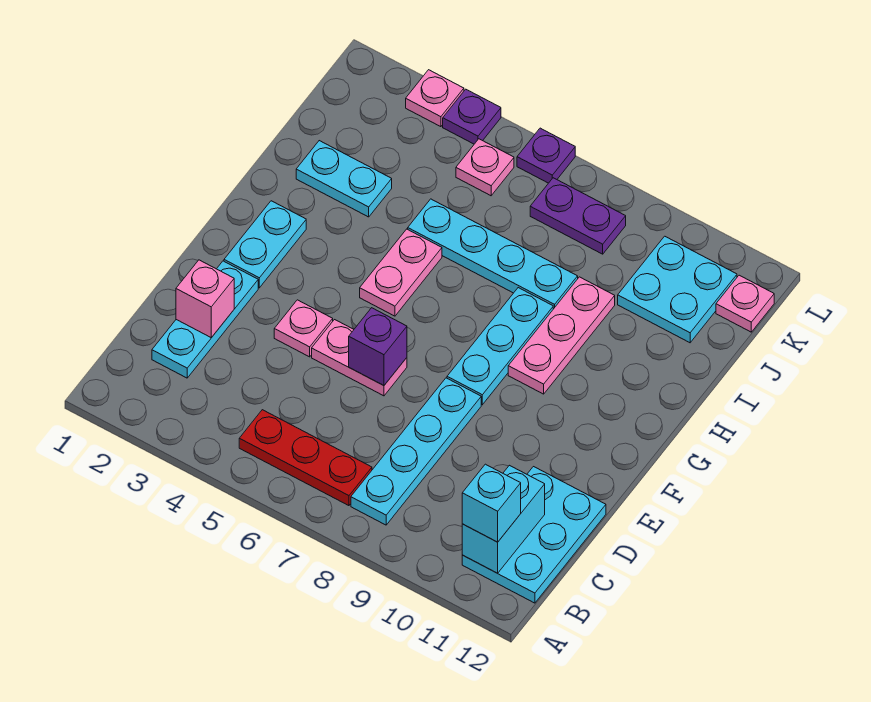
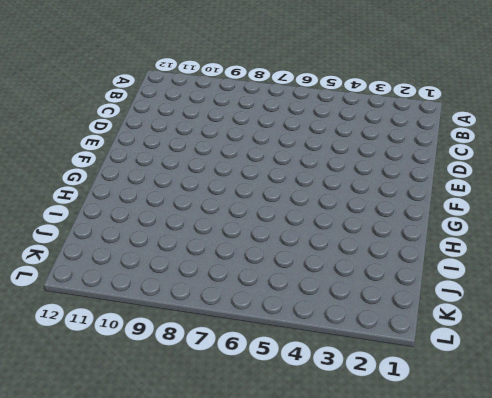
none -> red 1x3 plate [239,410,372,506]
none -> cyan 1x4 plate [351,378,481,525]
none -> cyan 2x3 plate [462,467,606,603]

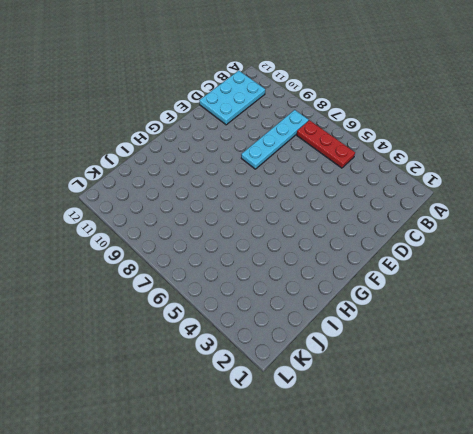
none -> cyan 1x3 plate [152,261,258,378]
none -> pink 1x1 plate [274,300,333,357]
none -> pink 1x2 plate [312,320,407,396]

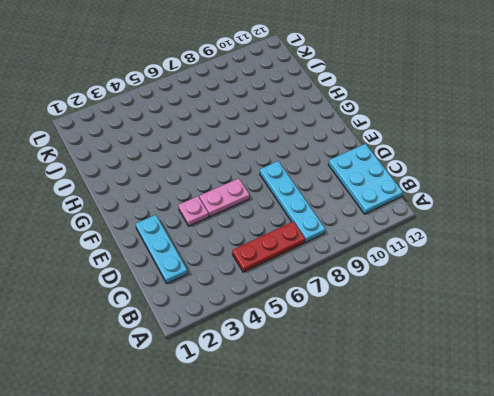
none -> cyan 1x2 plate [224,201,306,288]
none -> cyan 1x3 plate [447,288,553,405]
none -> pink 1x2 plate [360,229,442,316]

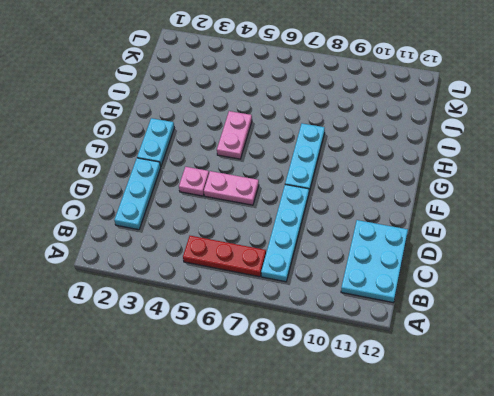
none -> pink 1x3 plate [508,277,615,394]
none -> cyan 1x2 plate [296,141,392,217]
none -> cyan 1x4 plate [408,199,578,309]

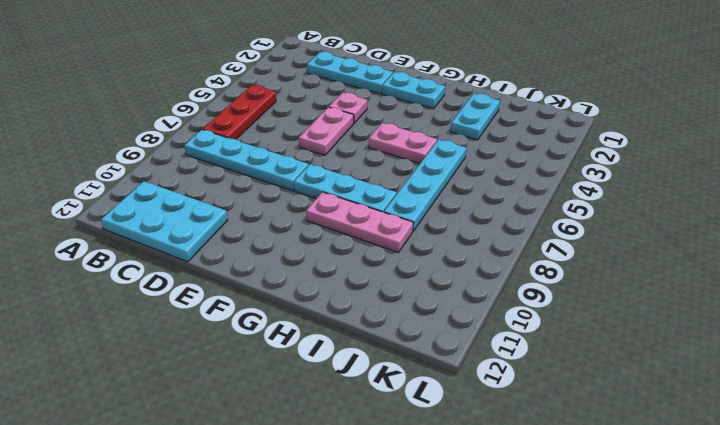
none -> cyan 2x2 plate [618,236,737,343]
none -> pink 1x1 plate [456,139,514,196]
none -> purple 1x2 plate [530,178,626,254]

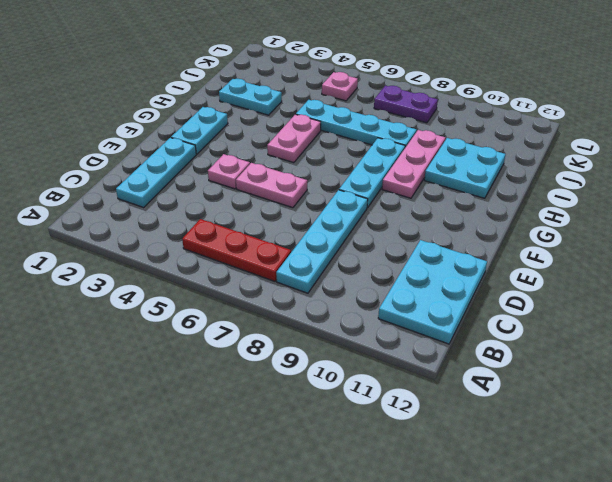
cyan 2x2 plate [424,138,506,198] -> cyan 2x2 plate moved to [618,236,737,343]
none -> pink 1x1 plate [716,275,774,332]
none -> pink 1x1 plate [406,70,464,127]
none -> purple 1x1 plate [443,89,501,144]

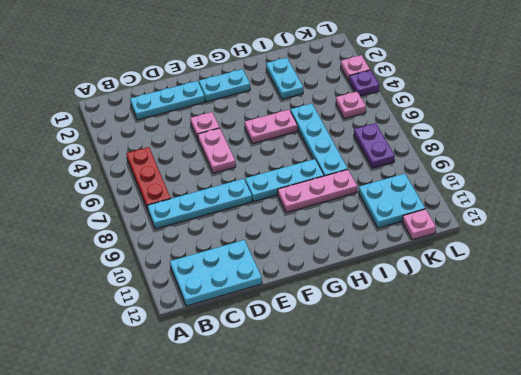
none -> purple 1x1 plate [517,128,575,183]
none -> cyan 1x2 brick [462,465,545,573]
none -> pink 1x1 brick [176,260,234,338]

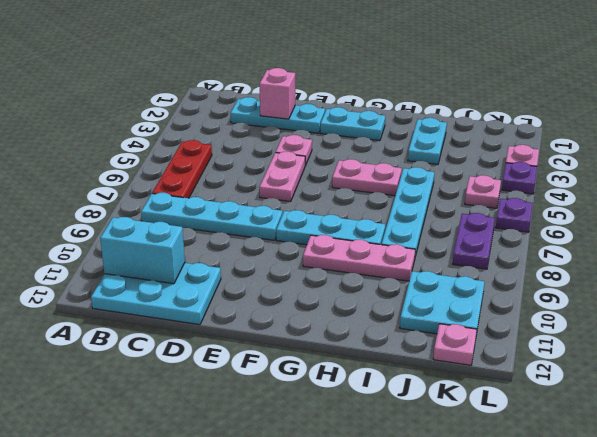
none -> purple 1x1 brick [349,308,407,386]
none -> cyan 1x1 brick [462,464,521,542]

